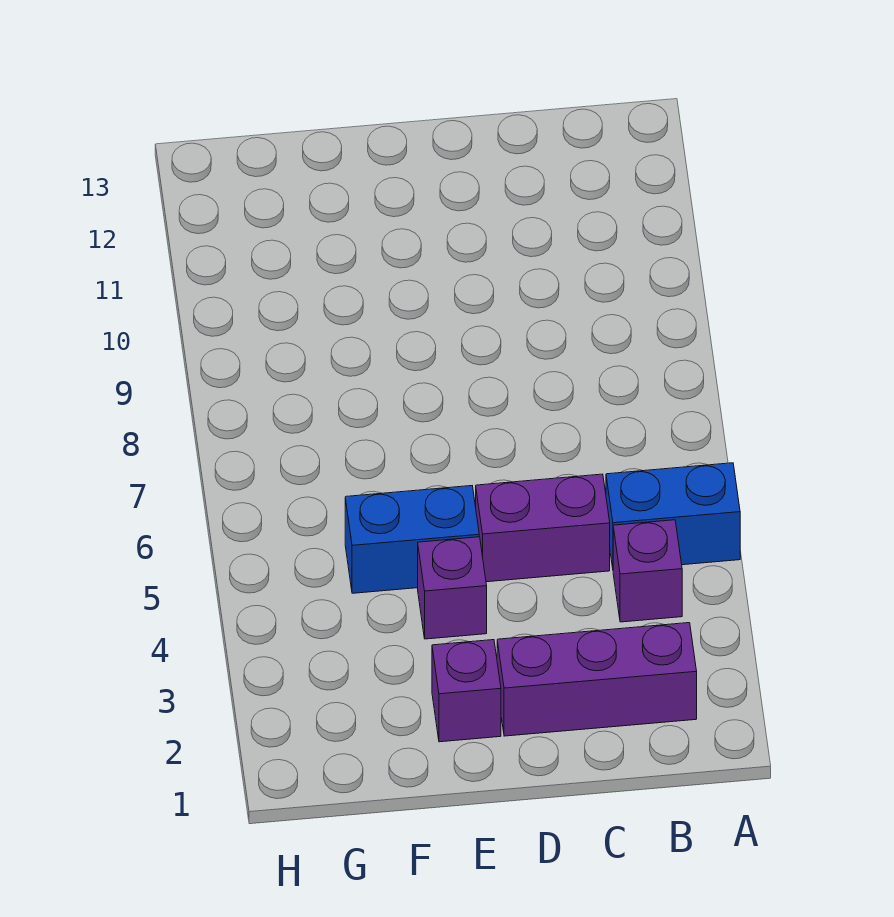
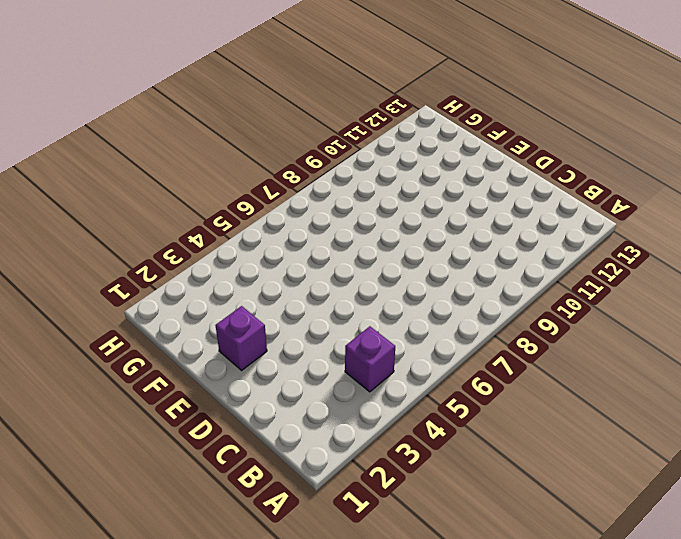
none -> blue 1x2 brick [606,463,740,568]
none -> purple 1x3 brick [497,623,697,736]

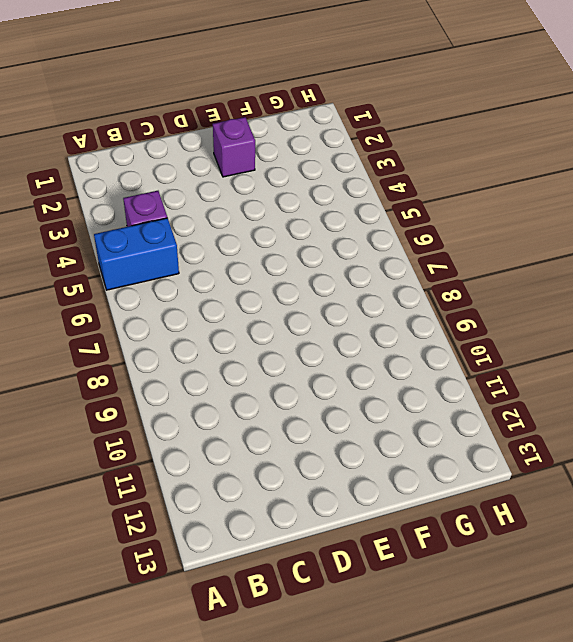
none -> purple 1x3 brick [497,623,697,736]
none -> purple 1x2 brick [476,474,610,582]

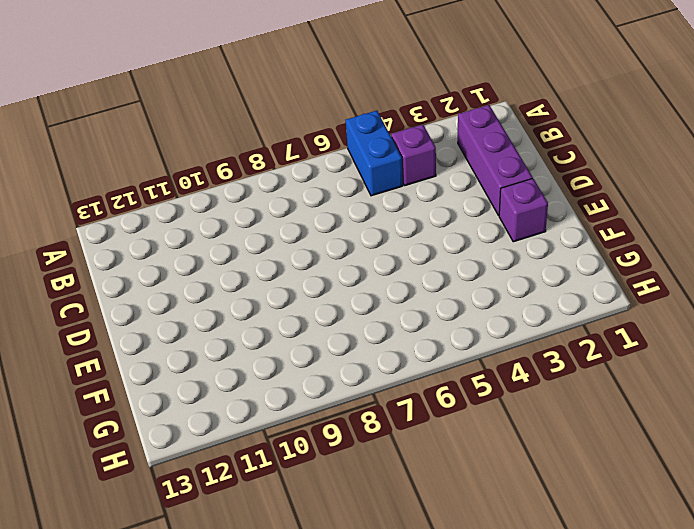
none -> purple 1x2 brick [476,474,610,582]
none -> purple 1x1 brick [418,537,487,639]

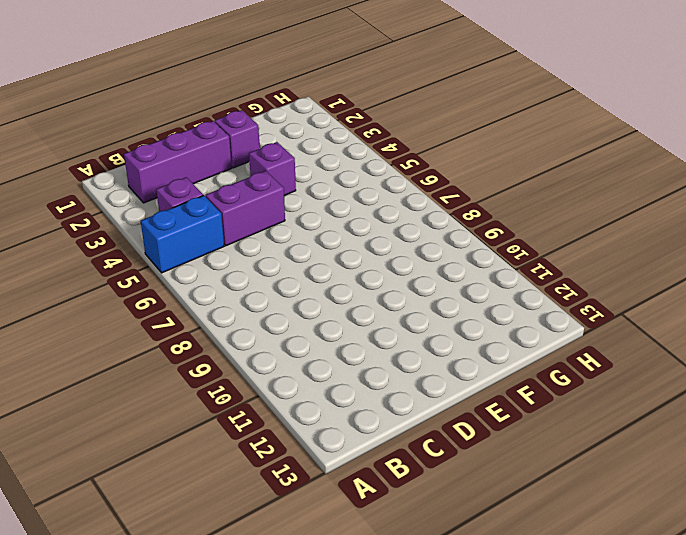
none -> blue 1x2 brick [345,486,479,593]

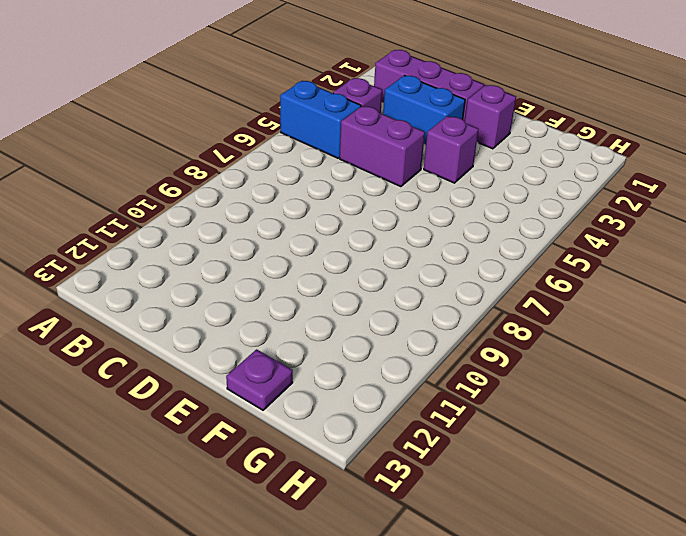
blue 1x2 brick [383,76,465,145] -> blue 1x2 brick moved to [345,486,479,593]
purple 1x1 plate [226,349,293,410] -> none

